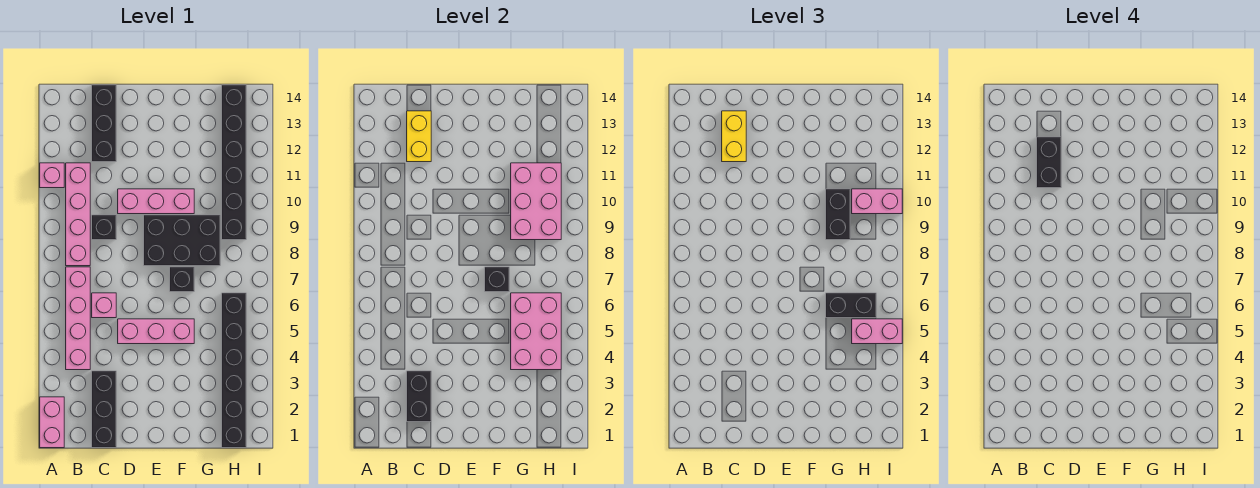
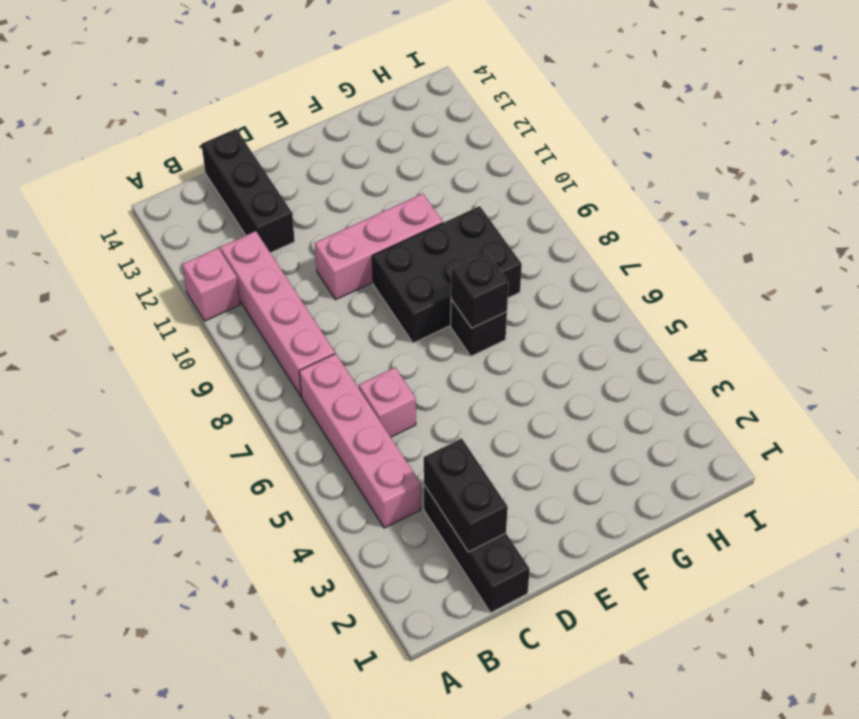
none -> pink 1x2 brick [40,397,64,448]
none -> black 1x1 brick [92,215,116,240]
none -> pink 1x3 brick [118,319,194,344]

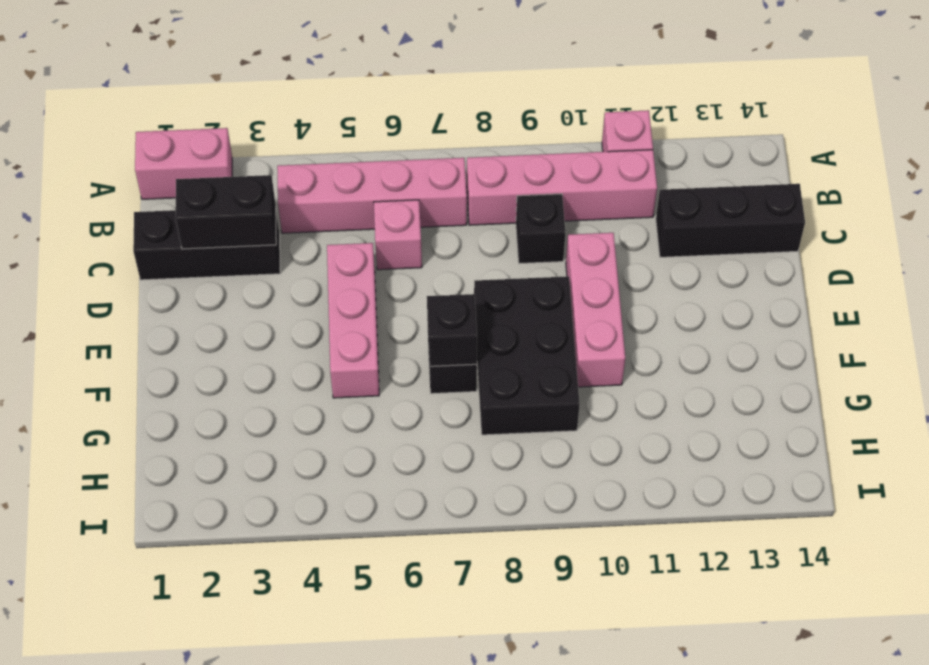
none -> black 1x6 brick [222,293,246,448]
none -> black 1x6 brick [222,85,246,240]
none -> yellow 1x2 brick [407,111,431,162]

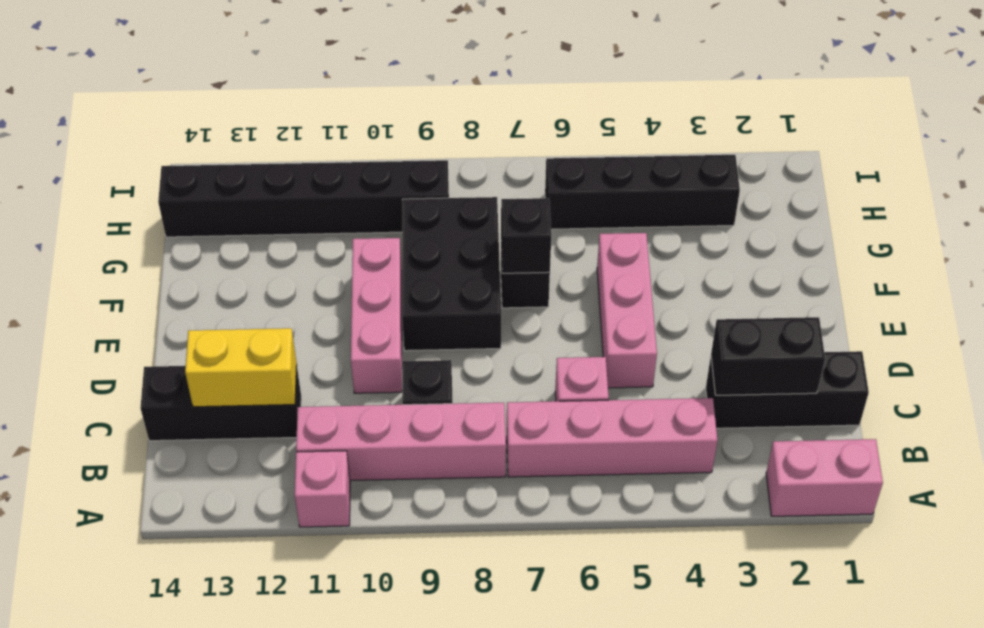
black 1x4 brick [545,155,740,229] -> black 1x6 brick [222,293,246,448]
none -> pink 2x3 brick [511,293,561,370]
none -> pink 2x3 brick [511,163,561,240]
none -> yellow 1x2 brick [722,111,746,162]

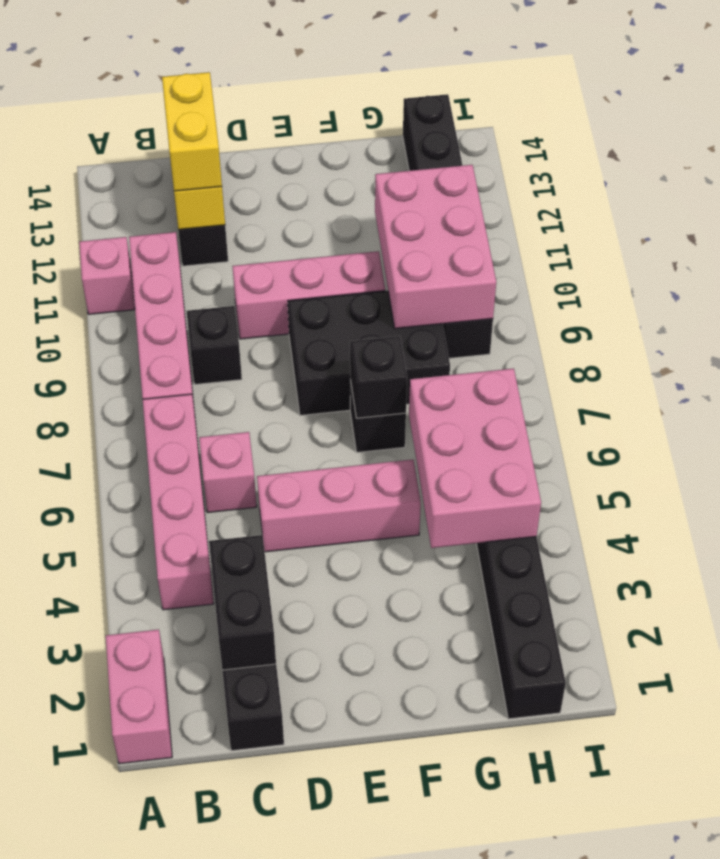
none -> black 1x2 brick [826,293,876,318]
none -> black 1x2 brick [826,189,850,240]
none -> pink 1x2 brick [852,319,902,344]

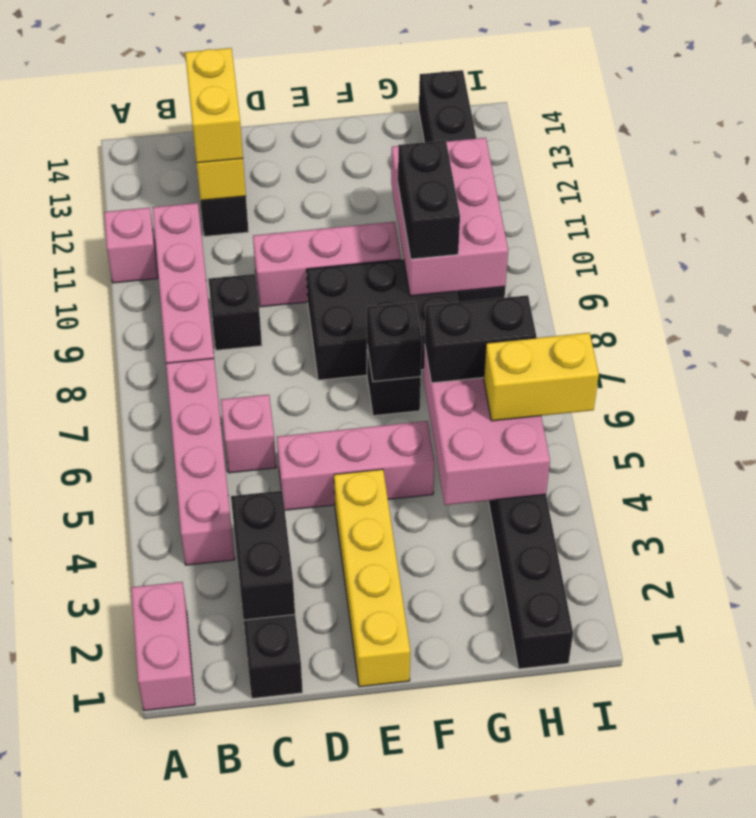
yellow 1x4 brick [334,469,410,687] -> none
yellow 1x2 brick [484,333,599,421] -> pink 1x2 brick [852,319,902,344]
none -> pink 1x2 brick [852,189,902,214]
none -> black 1x2 brick [1037,137,1061,188]

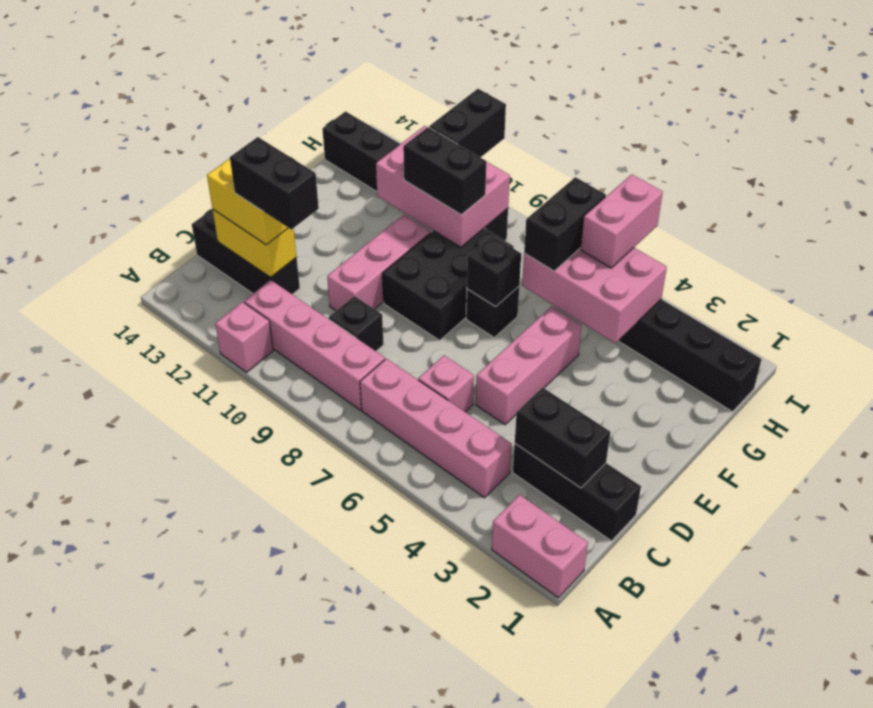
black 1x2 brick [429,89,506,158] -> pink 1x2 brick [852,189,902,214]

